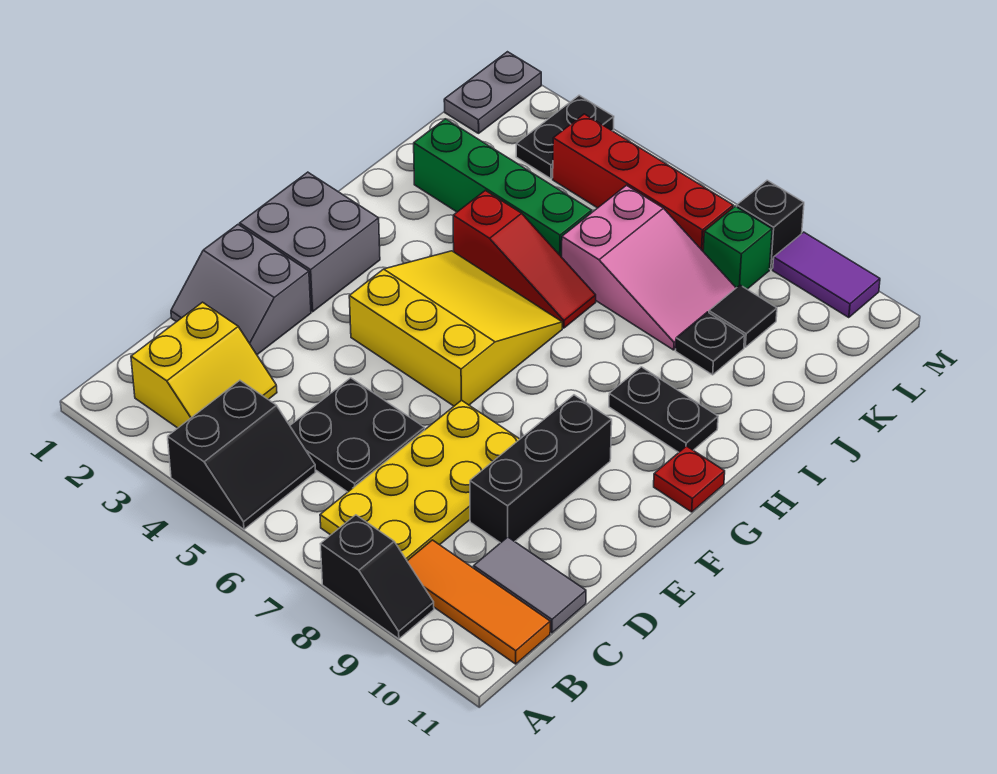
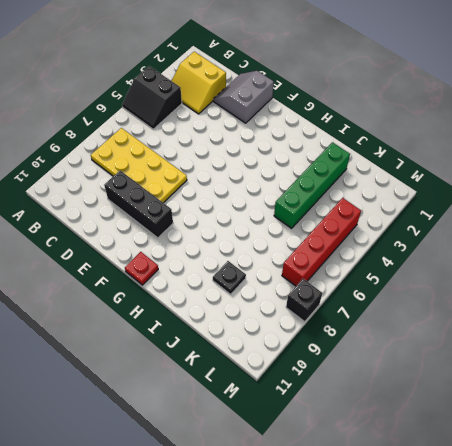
none -> black 1x2 slope [321,515,434,639]
none -> orange 1x3 tile [407,540,550,664]
none -> black 2x2 plate [290,378,425,492]

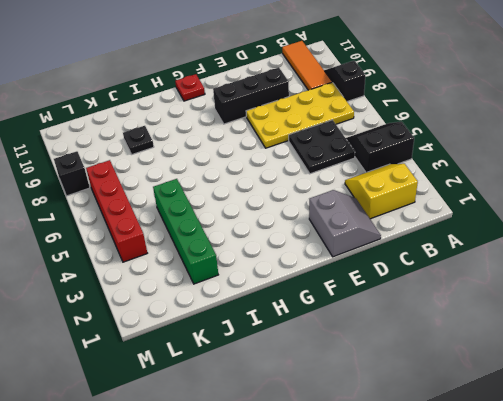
none -> grey 1x2 tile [474,537,586,633]
none -> grey 2x2 brick [240,172,380,312]
none -> yellow 3x3 slope [349,251,562,406]

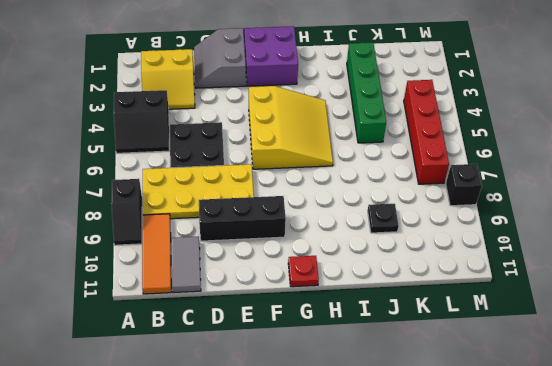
purple 2x2 brick [244,26,298,86] -> grey 2x2 brick [240,172,380,312]
none -> black 1x2 plate [609,367,718,452]
none -> red 1x3 slope [453,190,596,328]
none -> pink 2x3 slope [562,185,736,350]

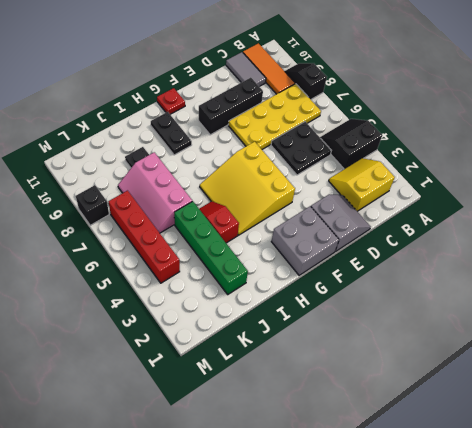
red 1x2 slope [199,201,239,243] -> red 1x3 slope [453,190,596,328]
pink 2x3 slope [118,152,192,233] -> pink 2x3 slope turned to [562,185,736,350]
none -> black 1x1 tile [709,285,777,347]
none -> grey 1x2 plate [444,52,541,133]
none -> black 1x2 plate [516,95,614,179]

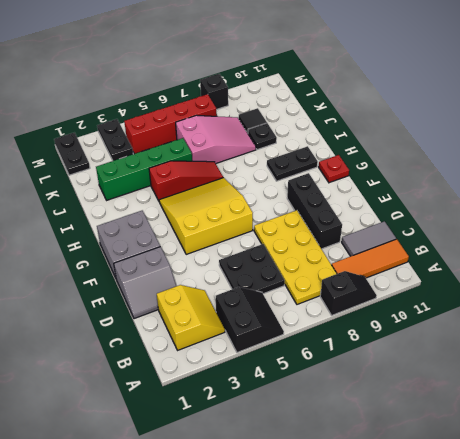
black 1x2 plate [54,133,90,175] -> grey 1x2 plate [444,52,541,133]
none -> green 1x1 brick [703,206,772,289]
none -> purple 1x2 tile [773,232,880,318]

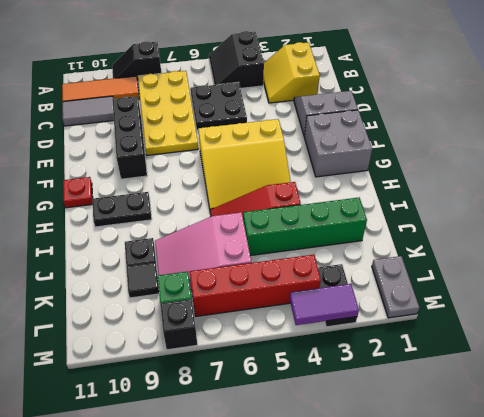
purple 1x2 tile [290,284,359,325] -> purple 1x2 tile moved to [773,232,880,318]

